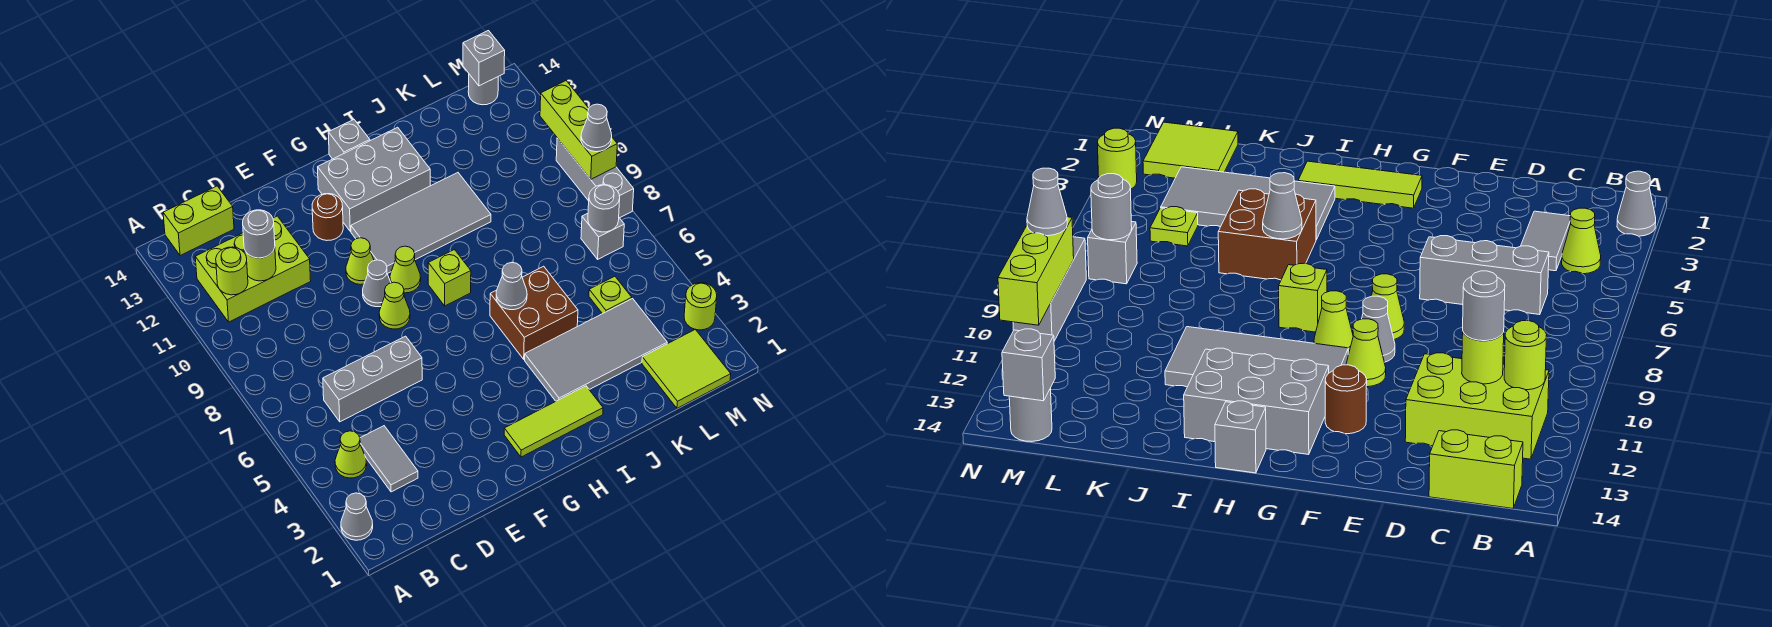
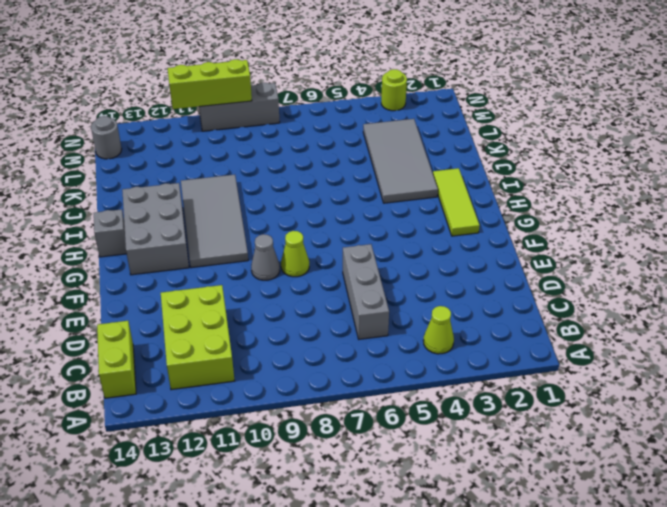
none -> grey 1x1 cone [341,493,373,540]
none -> grey 1x2 tile [360,426,418,492]
none -> lime 1x1 cone [346,238,374,285]
none -> brown 1x1 round brick [312,194,343,240]

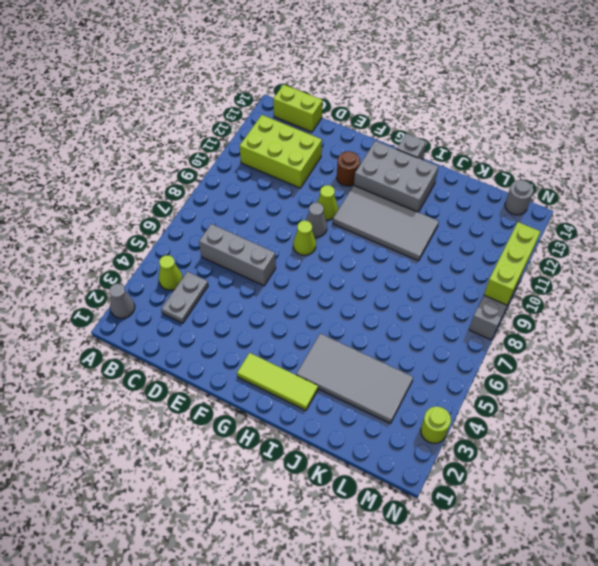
grey 1x2 plate [161,271,208,323] -> grey 1x2 tile [360,426,418,492]
none -> lime 1x1 cone [390,246,421,293]
none -> lime 1x1 brick [428,250,471,306]
none -> brown 2x2 brick [490,266,578,359]
none -> lime 2x2 tile [642,329,731,408]

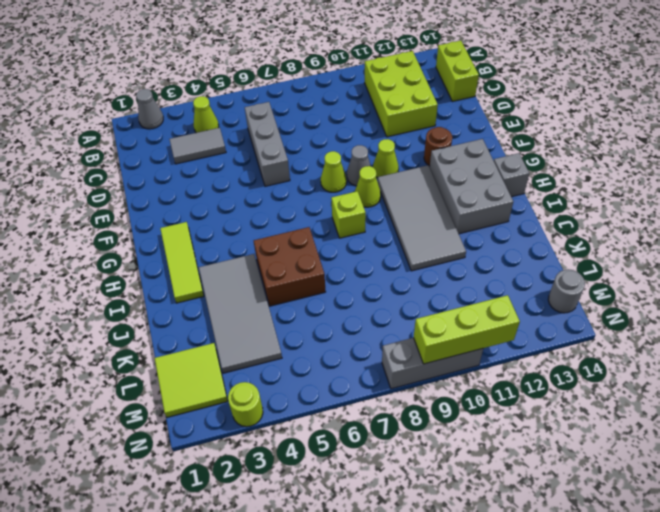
none -> lime 1x1 plate [589,276,632,314]
none -> grey 1x1 brick [581,213,624,259]
none -> lime 1x1 round brick [216,247,248,295]
none -> lime 1x1 round brick [244,248,276,281]

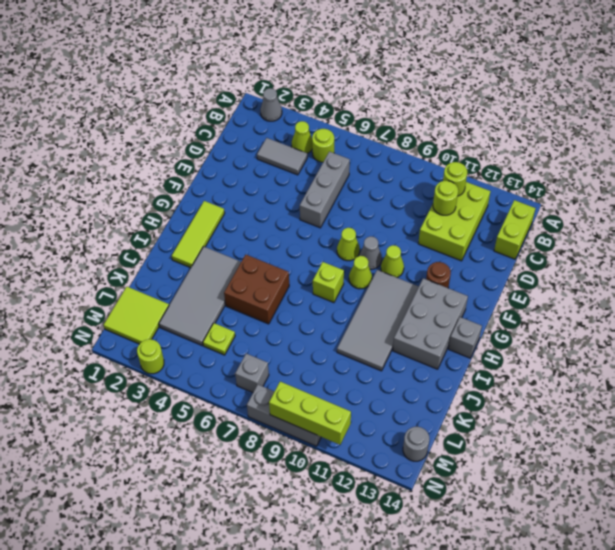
lime 1x1 round brick [312,129,334,162] -> none
none -> grey 1x1 cone [496,262,527,310]
none -> grey 1x1 round brick [588,185,620,232]
none -> grey 1x1 brick [463,31,505,86]
none -> grey 1x1 round brick [243,210,275,258]

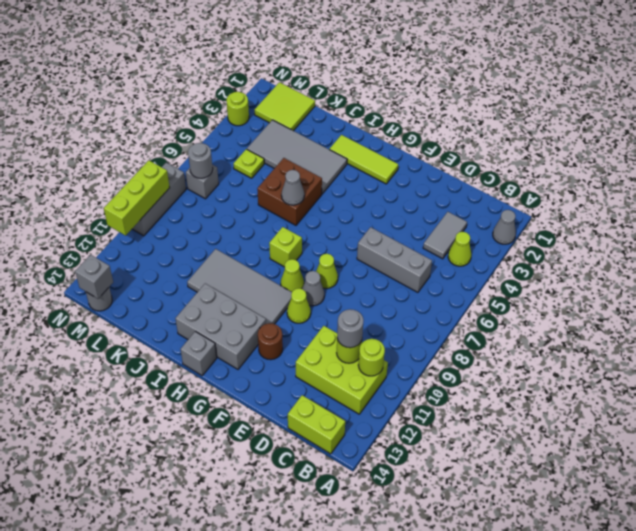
none -> grey 1x1 cone [581,104,612,152]

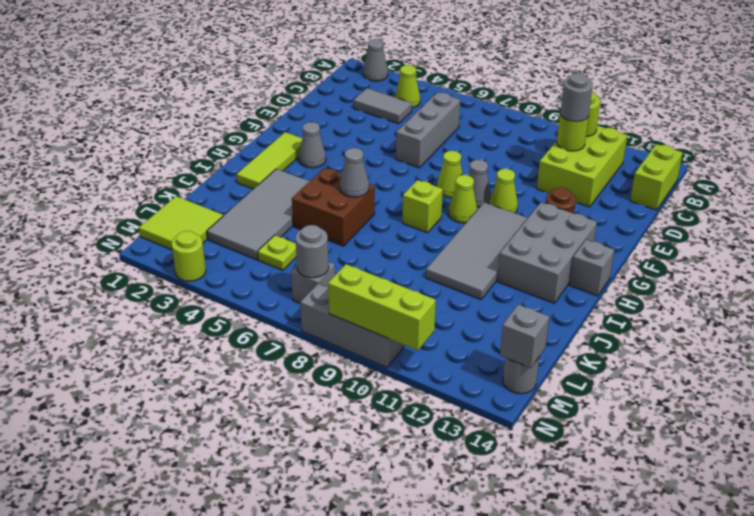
grey 1x1 cone [299,122,326,168] -> grey 1x1 cone moved to [581,104,612,152]

